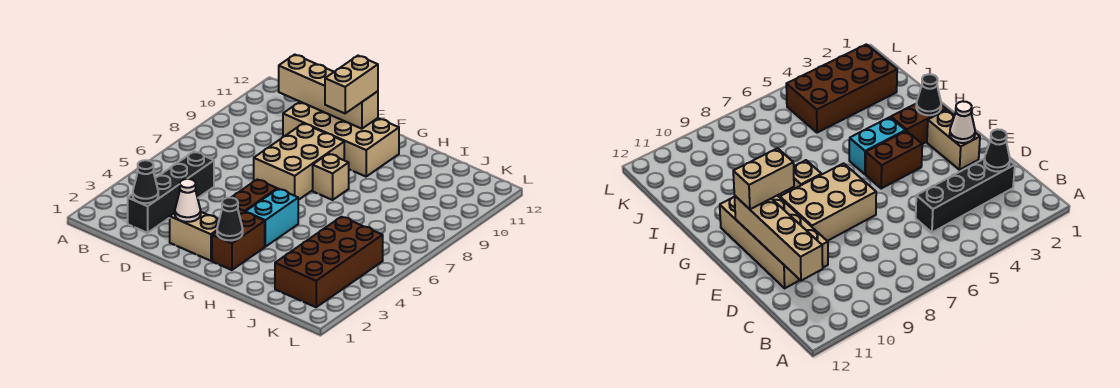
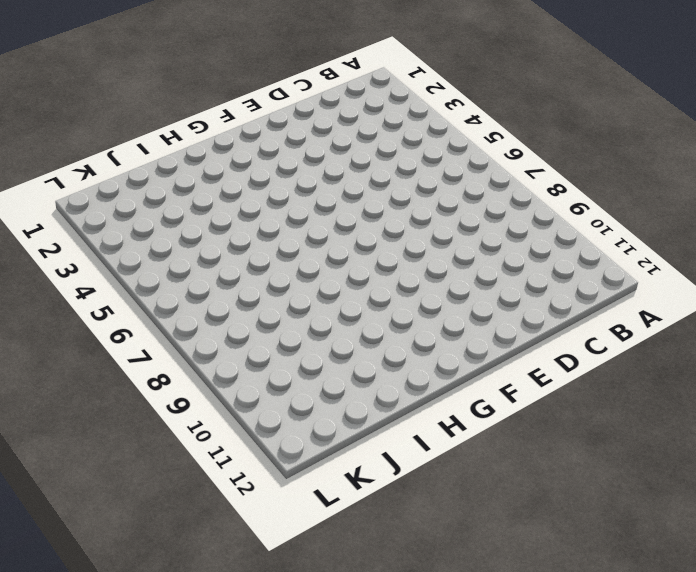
none -> black 1x4 brick [128,152,214,233]
none -> tan 2x4 brick [283,102,399,177]
none -> tan 1x2 brick [170,212,219,261]

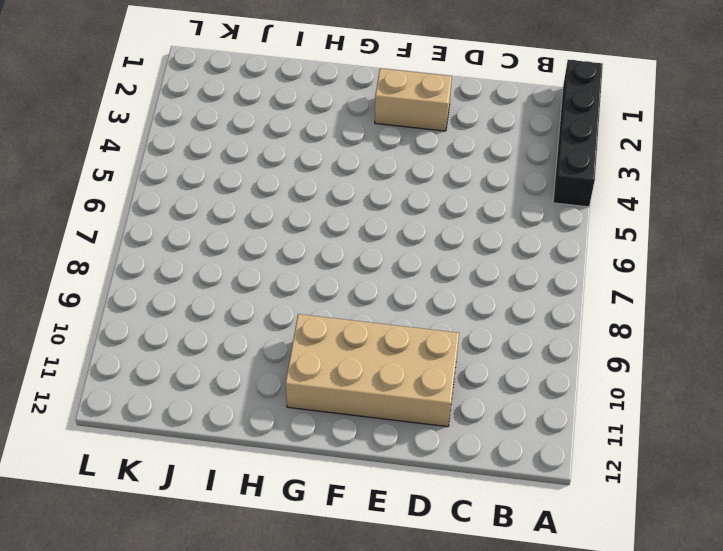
black 1x4 brick [553,60,603,207] -> black 1x4 brick moved to [128,152,214,233]
none -> tan 2x3 brick [254,123,344,200]
none -> brown 1x2 brick [231,179,277,215]
none -> brown 1x2 brick [212,212,265,270]

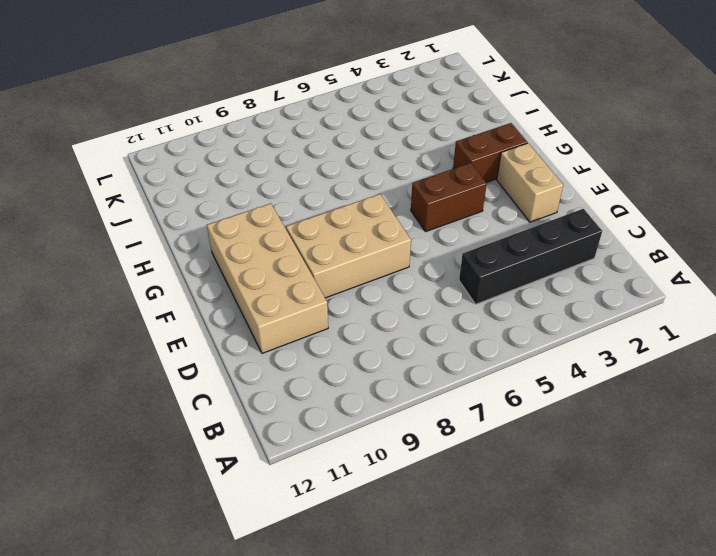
none -> cyan 1x2 brick [246,189,298,247]
none -> tan 1x1 brick [313,154,349,200]
none -> brown 2x4 brick [275,217,383,307]

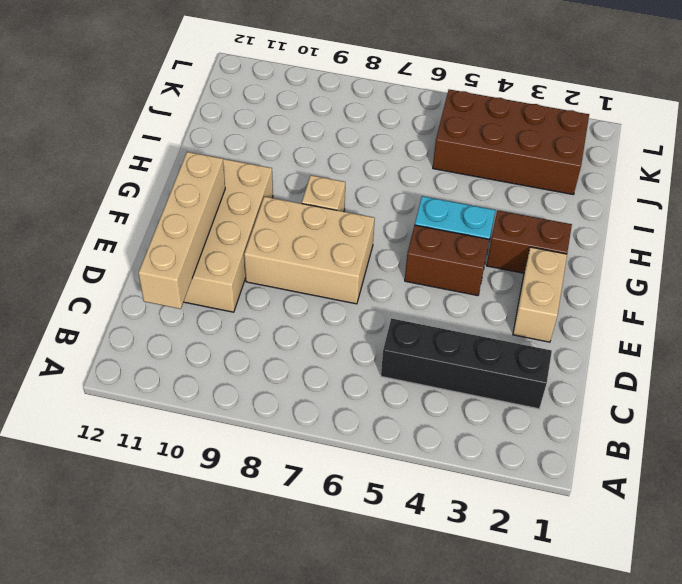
none -> black 1x1 cone [133,160,158,203]
none -> white 1x1 cone [175,179,201,222]
none -> black 1x1 cone [217,198,243,240]

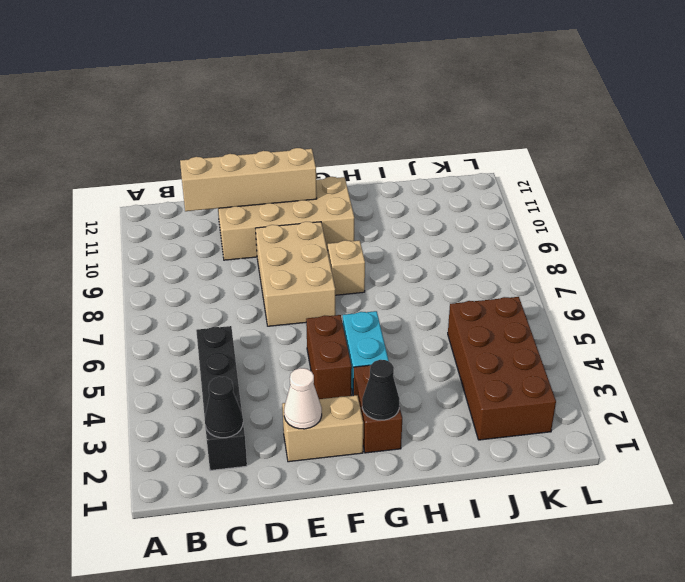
none -> tan 1x2 brick [325,56,378,113]

